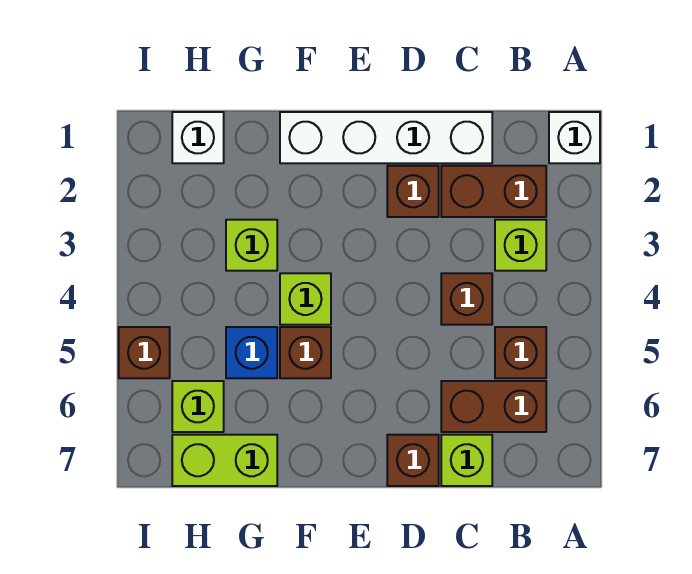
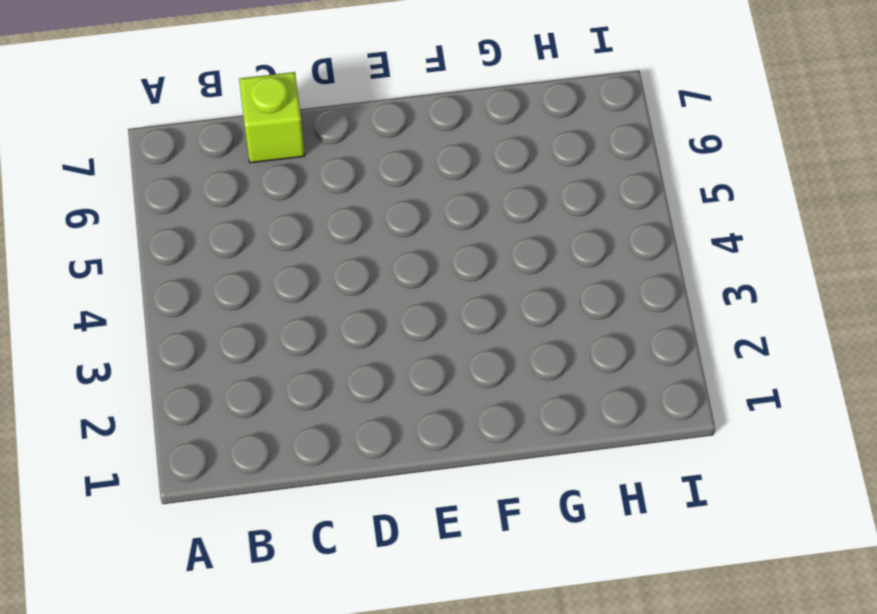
none -> white 1x1 brick [549,112,600,163]
none -> brown 1x2 brick [441,166,546,217]
none -> lime 1x1 brick [495,220,546,271]

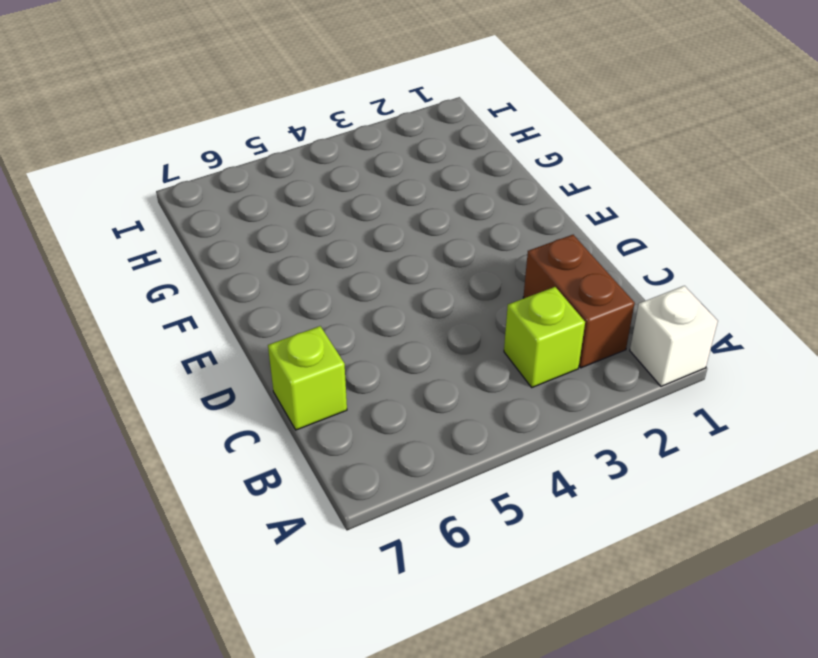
none -> brown 1x1 brick [495,327,546,378]
none -> brown 1x2 brick [441,381,546,432]
none -> white 1x4 brick [280,112,492,163]

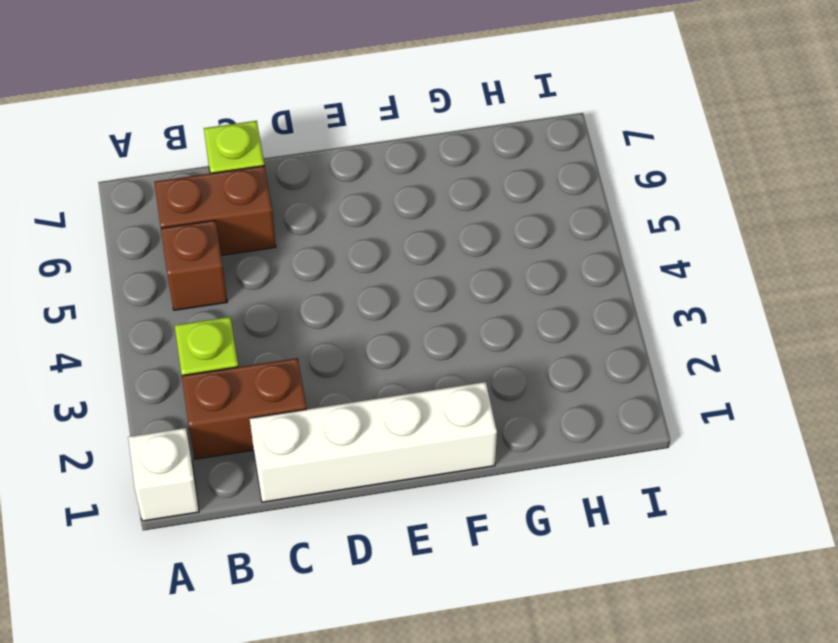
none -> brown 1x1 brick [441,273,492,325]
none -> brown 1x1 brick [387,166,439,217]
none -> brown 1x1 brick [387,435,439,486]

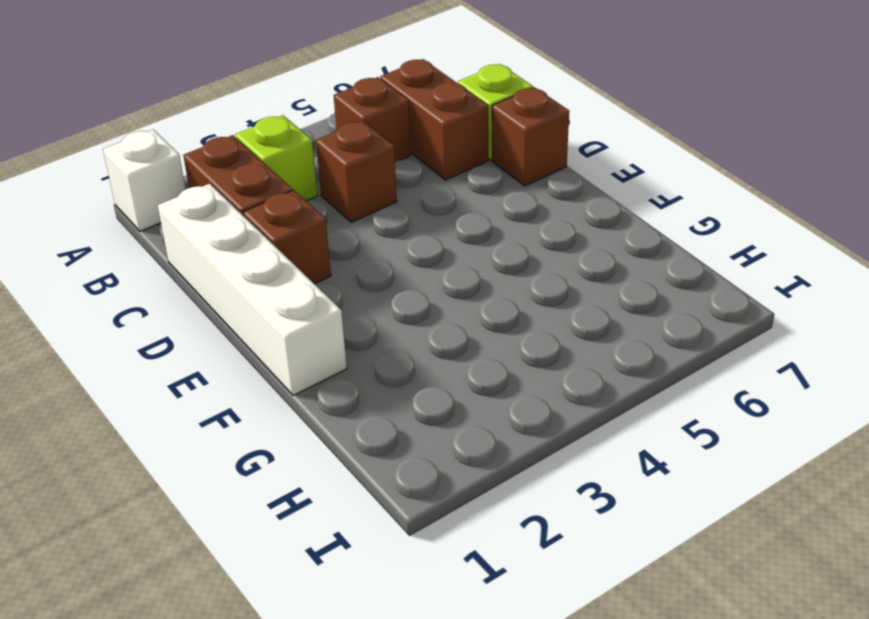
none -> lime 1x1 brick [280,273,331,325]
none -> brown 1x1 brick [280,327,331,378]
none -> lime 1x1 brick [226,220,277,271]

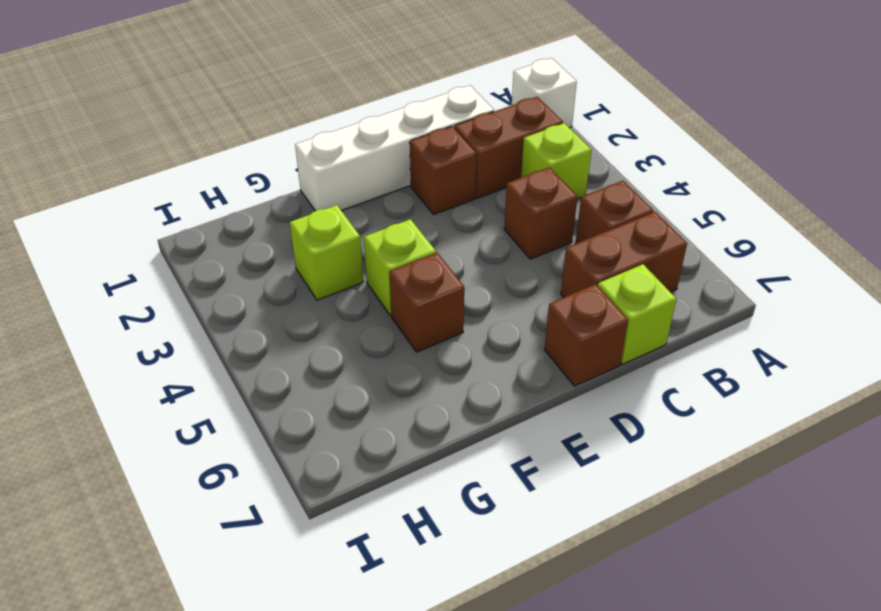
none -> blue 1x1 brick [226,327,277,378]
none -> lime 1x2 brick [172,435,277,486]
none -> white 1x1 brick [172,112,224,163]

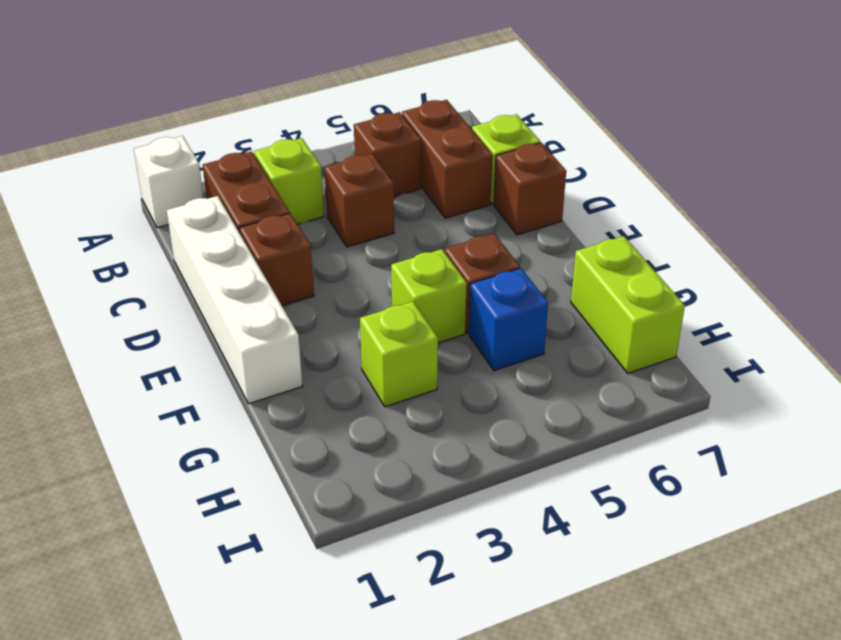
none -> white 1x1 brick [172,112,224,163]
none -> lime 1x1 brick [172,381,224,432]
none -> brown 1x1 brick [119,327,170,378]

